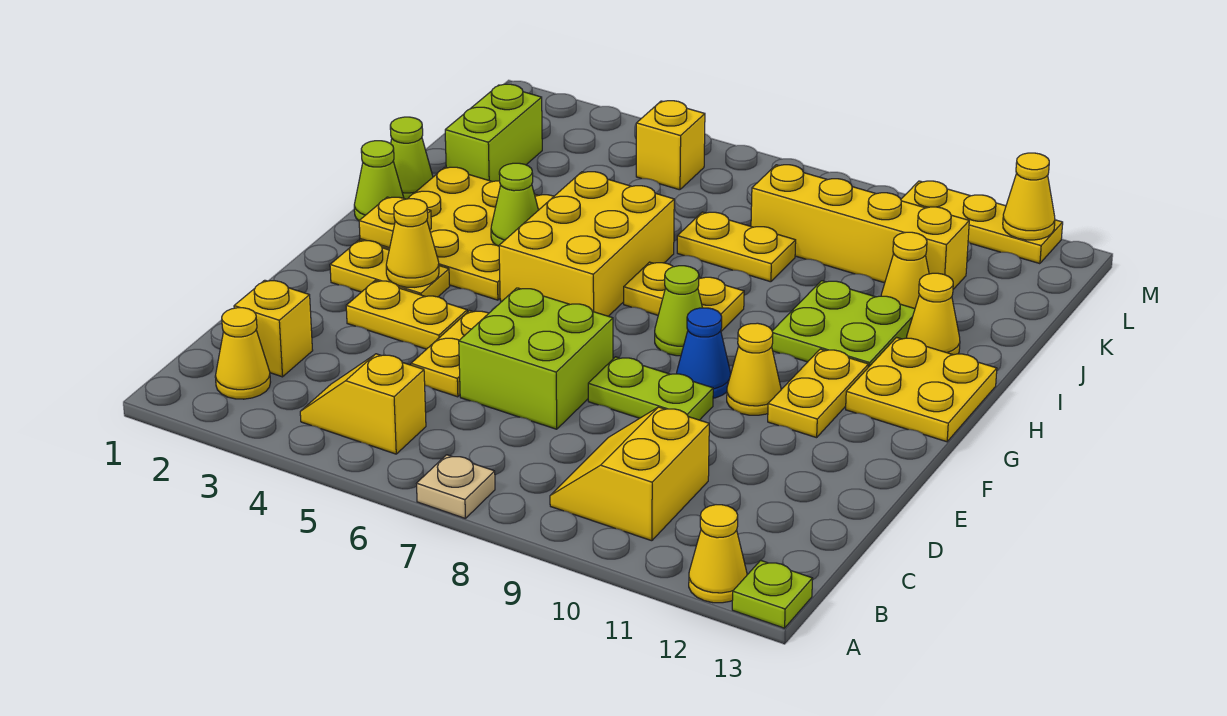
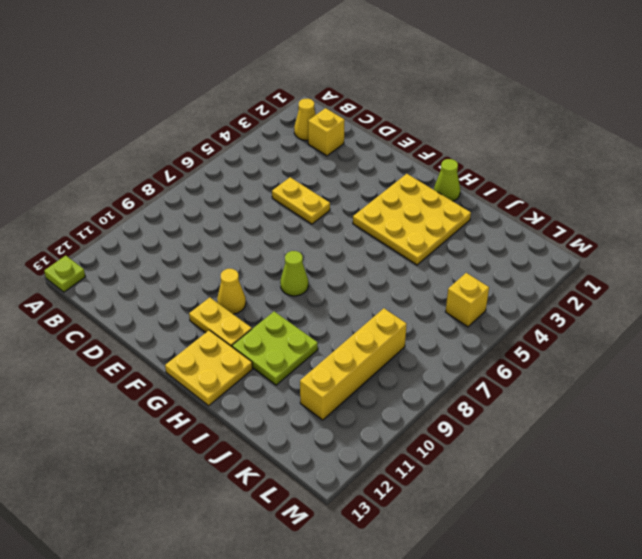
none -> tan 1x1 plate [417,455,495,519]
none -> yellow 1x1 cone [689,505,747,603]
none -> yellow 1x2 slope [300,354,426,454]
none -> yellow 2x2 slope [550,407,709,541]

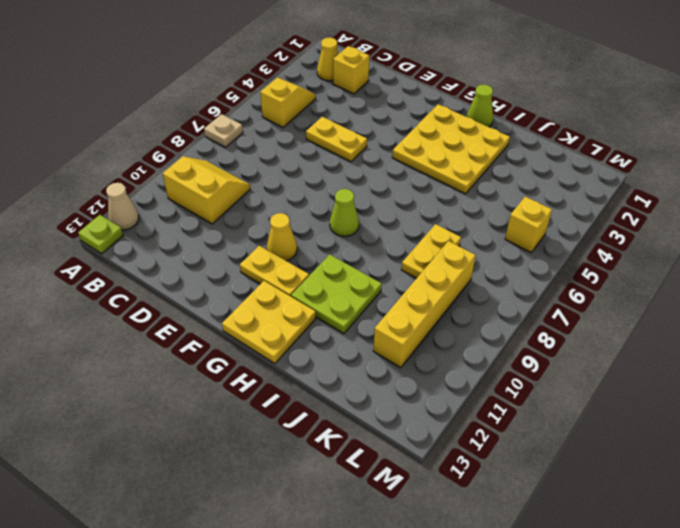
tan 1x1 cone [106,183,139,230] -> yellow 1x1 cone [689,505,747,603]
none -> lime 2x2 brick [459,288,613,429]
none -> yellow 1x2 plate [346,281,467,349]
none -> lime 1x2 plate [588,357,713,420]
none -> yellow 1x2 plate [330,240,450,297]

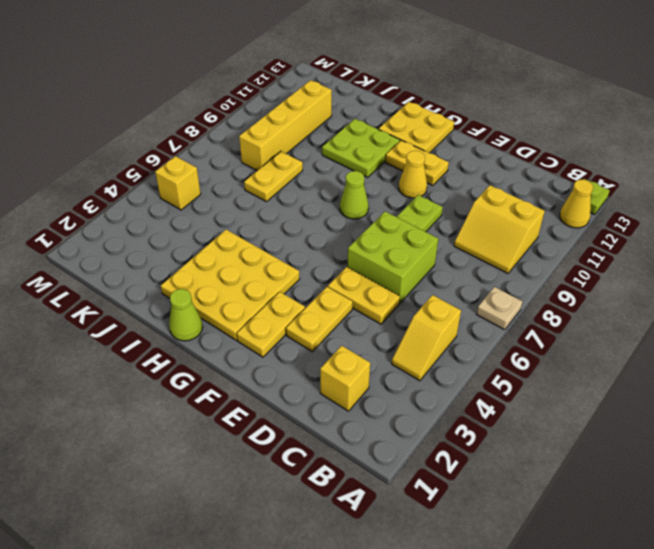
none -> yellow 1x1 cone [215,308,270,399]
none -> blue 1x1 cone [677,308,731,398]
none -> yellow 2x3 brick [499,172,674,316]
none -> yellow 1x2 plate [624,262,744,331]

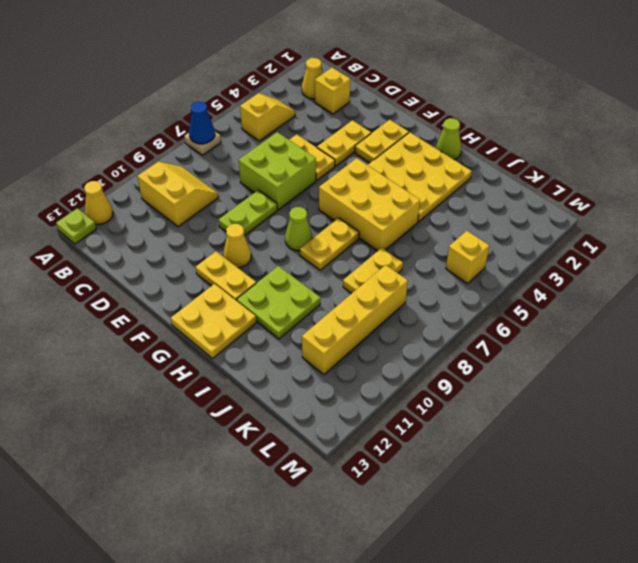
blue 1x1 cone [189,102,215,144] -> blue 1x1 cone moved to [677,308,731,398]
none -> lime 1x1 cone [390,117,433,199]
none -> yellow 1x1 cone [907,273,960,355]
none -> lime 1x2 brick [445,84,542,182]
none -> yellow 1x1 cone [881,232,929,308]

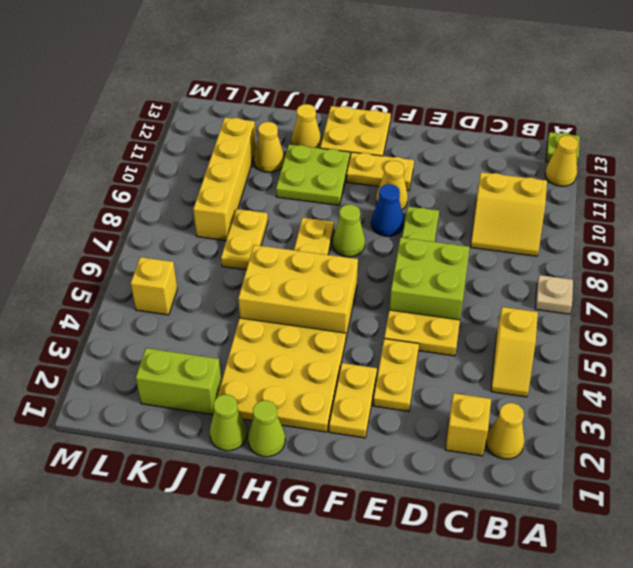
none -> yellow 1x3 plate [901,181,1063,264]
none -> yellow 1x1 cone [386,199,439,287]
none -> yellow 1x1 plate [359,197,431,248]
none -> lime 1x1 cone [491,163,538,246]

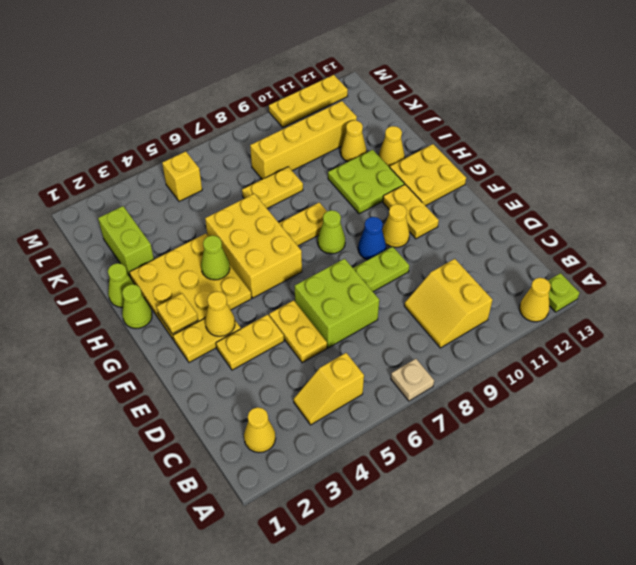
none -> yellow 1x1 brick [234,280,313,377]
none -> yellow 1x1 cone [1003,153,1055,240]

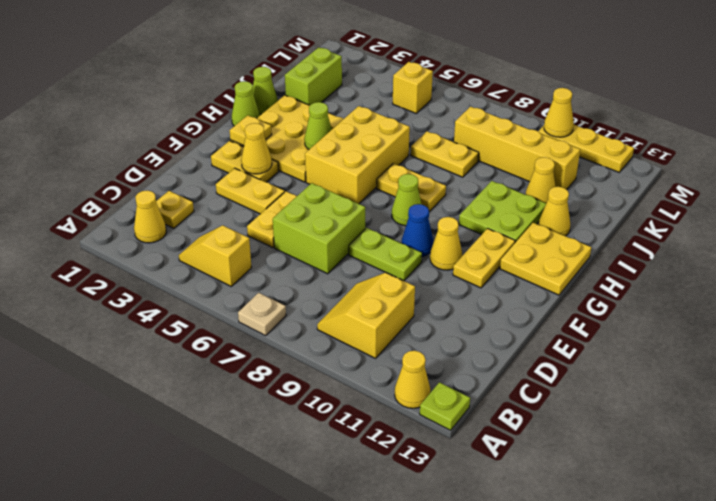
yellow 1x1 plate [156,191,194,228] -> yellow 1x1 brick [234,280,313,377]
yellow 1x1 cone [544,88,574,137] -> yellow 1x1 cone moved to [1003,153,1055,240]

